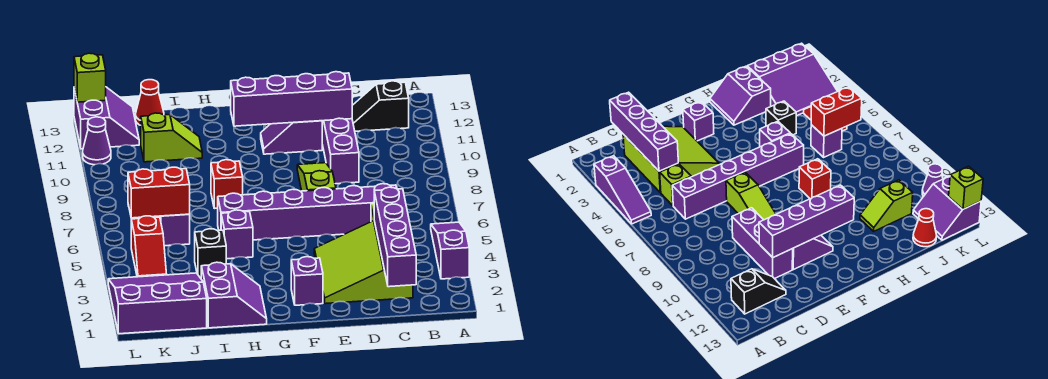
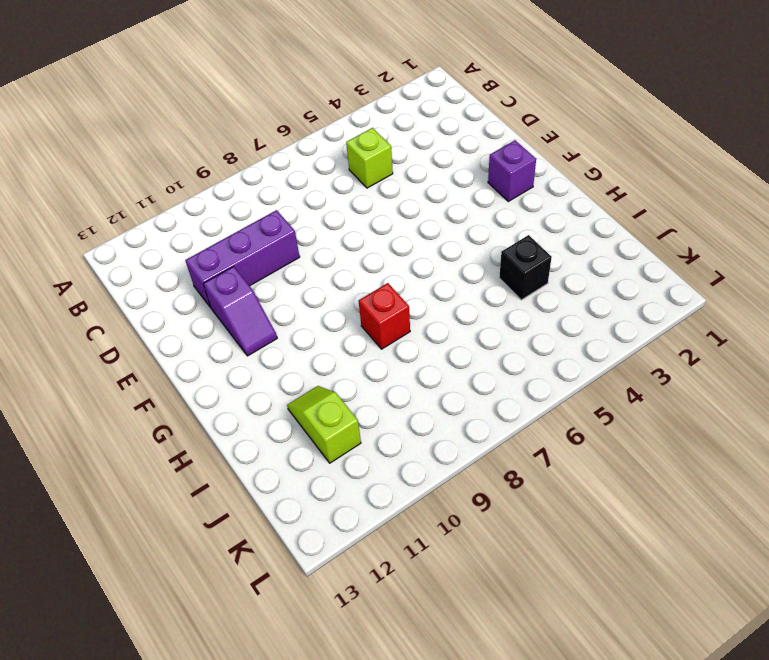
none -> purple 1x3 slope [431,222,469,279]
none -> black 1x2 slope [352,81,409,131]
none -> lime 3x3 slope [314,221,413,304]

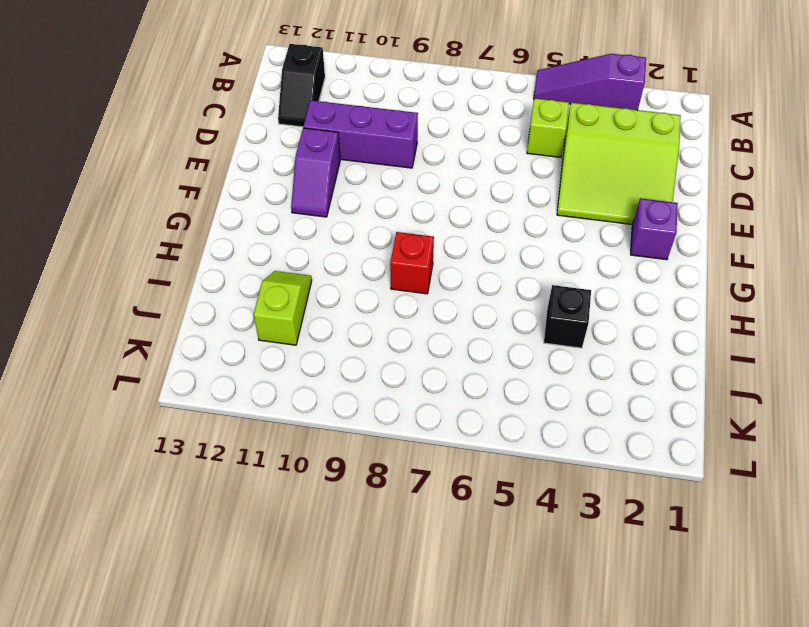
none -> purple 1x6 brick [218,184,397,240]
none -> lime 1x3 slope [297,163,336,191]
none -> purple 2x2 slope [201,262,267,328]

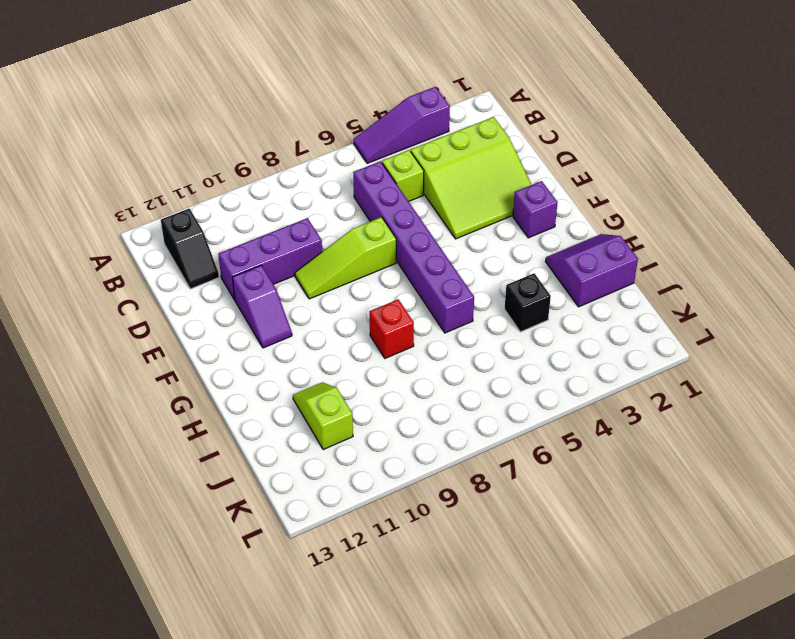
none -> purple 1x1 brick [221,210,253,259]
none -> purple 3x3 slope [108,273,207,334]
none -> purple 1x1 brick [158,214,190,246]

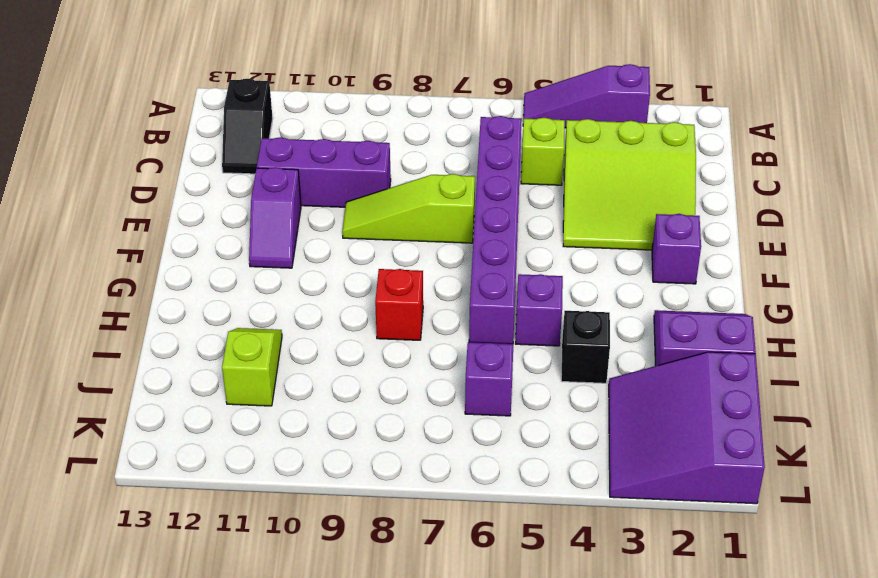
none -> red 1x1 cone [136,80,164,125]
none -> red 1x2 slope [131,216,167,277]
none -> purple 2x2 slope [74,87,139,149]

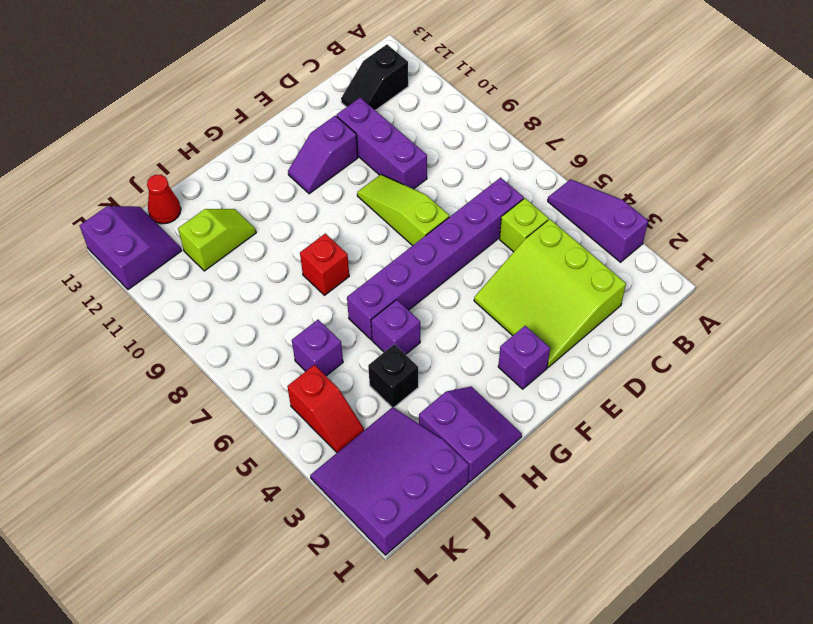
none -> purple 1x1 cone [83,117,111,165]
none -> purple 1x4 brick [374,187,416,287]
none -> purple 1x4 brick [231,72,352,126]

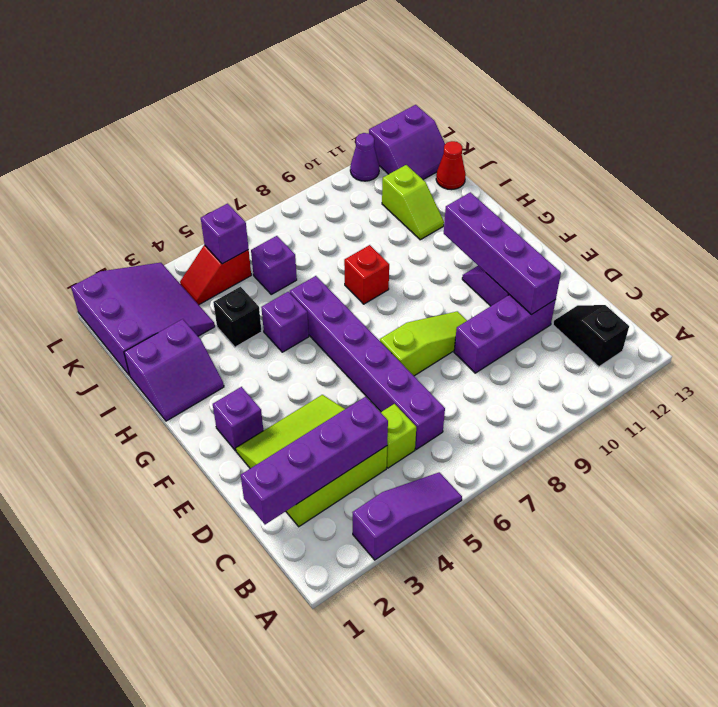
purple 1x1 brick [201,204,249,264] -> none
none -> red 1x2 brick [128,167,190,218]
none -> lime 1x1 brick [74,53,106,102]

